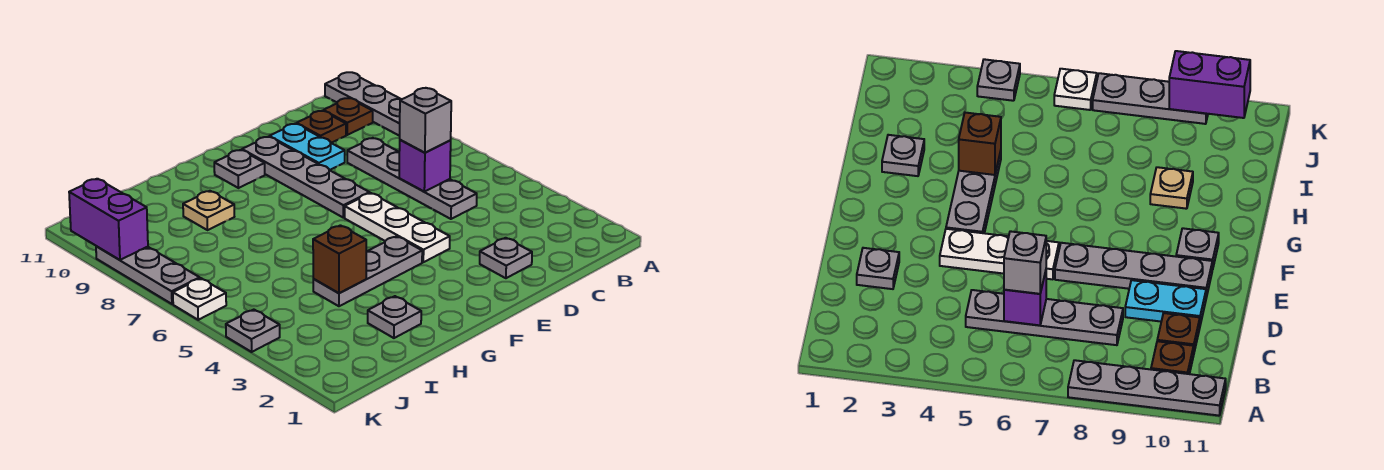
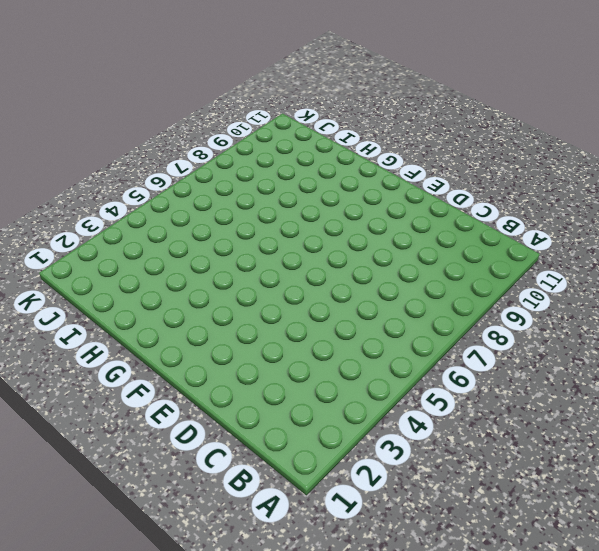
none -> grey 1x4 plate [325,72,402,136]
none -> brown 1x1 plate [323,98,373,135]
none -> grey 1x4 plate [347,138,477,219]

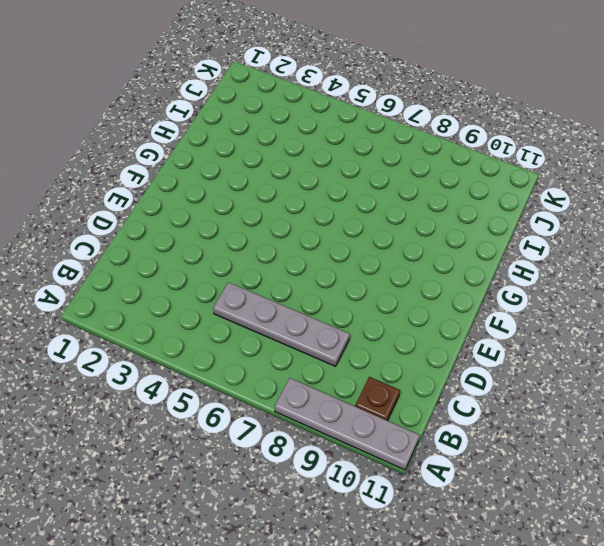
none -> brown 1x1 plate [297,111,346,143]
none -> grey 1x1 plate [480,238,532,278]
none -> cyan 1x2 plate [269,124,345,170]

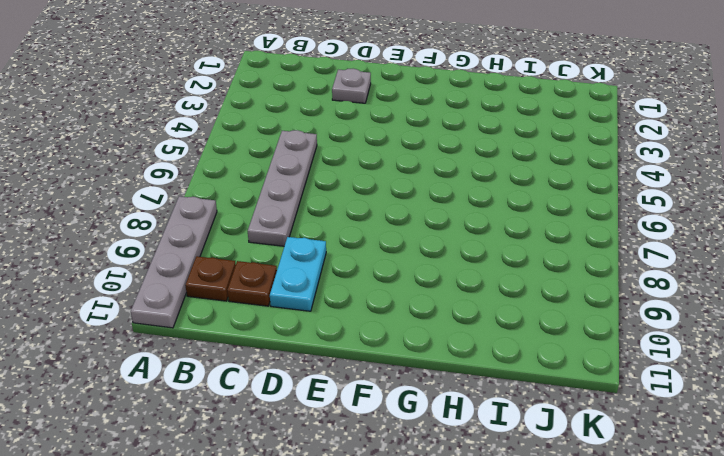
none -> white 1x3 plate [345,193,450,262]
none -> grey 1x4 plate [242,137,370,218]
none -> grey 1x3 plate [313,236,422,306]

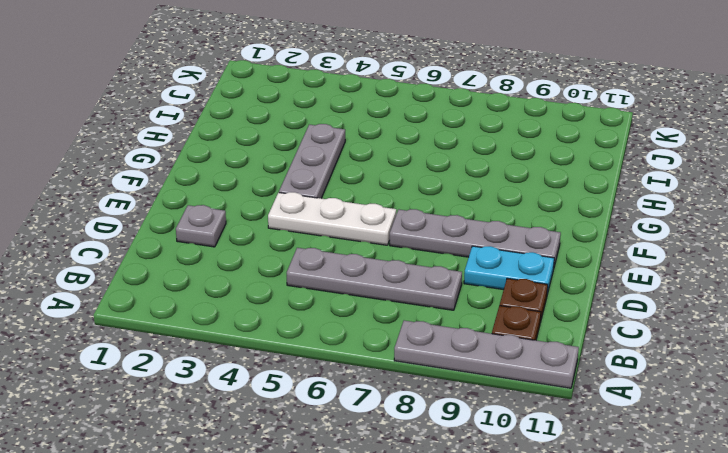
none -> grey 1x1 plate [214,150,265,188]
none -> grey 1x1 plate [368,296,421,338]
none -> tan 1x1 plate [183,191,234,230]

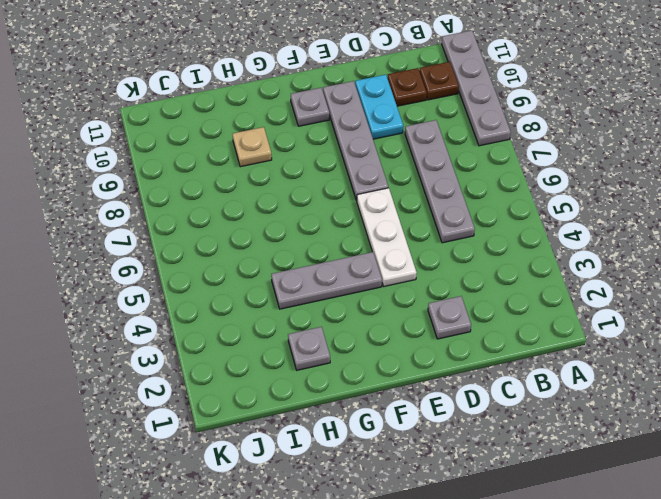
none -> grey 1x1 plate [226,310,280,352]
none -> white 1x1 plate [173,278,226,320]
none -> grey 1x3 plate [96,246,200,304]

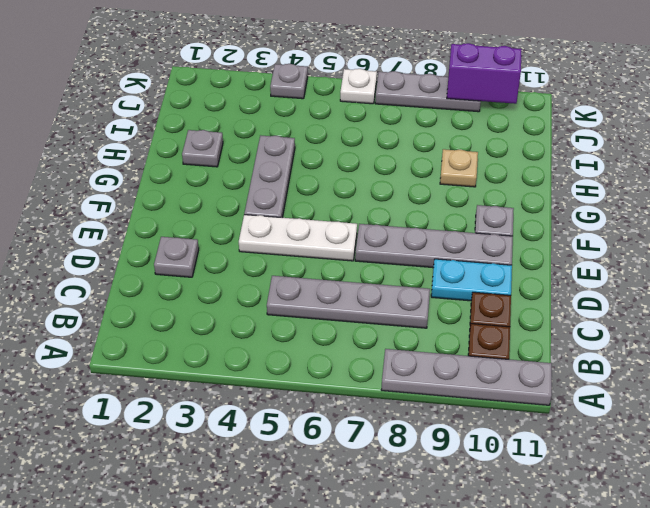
none -> purple 1x1 brick [399,140,451,192]
none -> brown 1x1 brick [313,225,366,293]
none -> grey 1x1 brick [400,88,451,153]

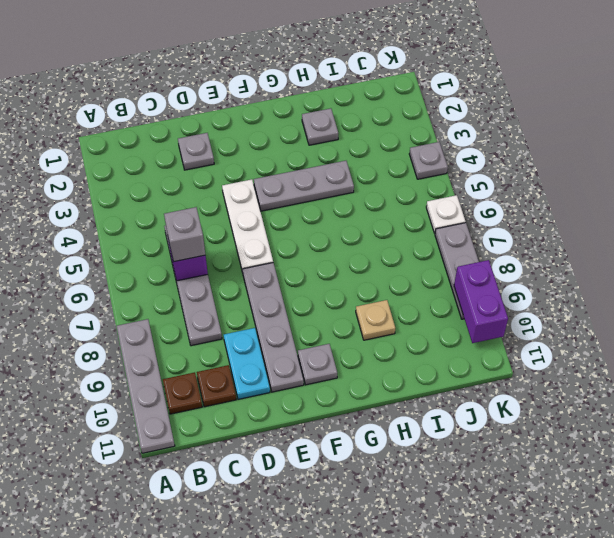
none -> brown 1x1 brick [313,225,366,293]

